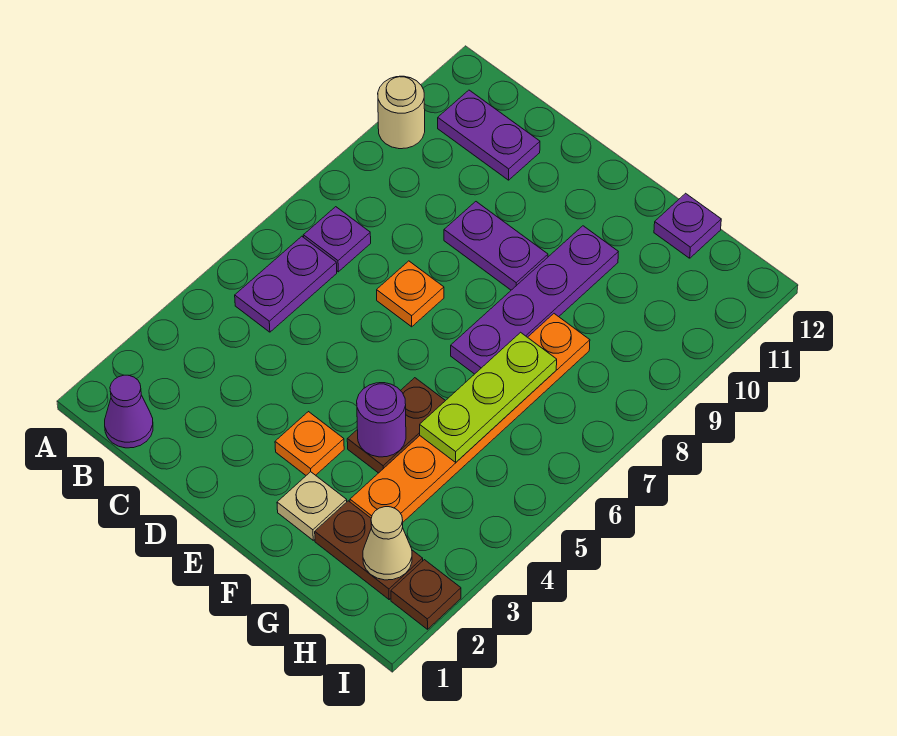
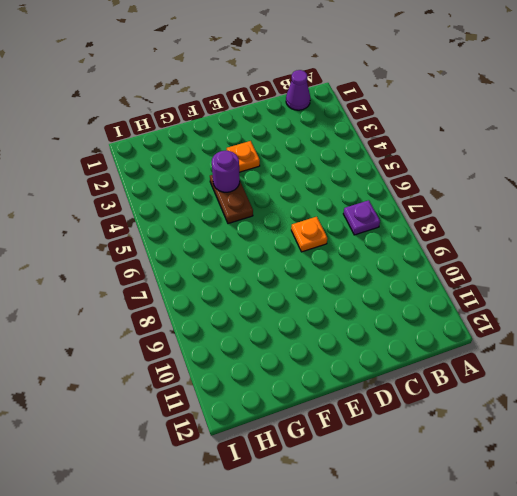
none -> tan 1x1 round brick [378,76,425,149]
none -> purple 1x2 plate [235,236,337,332]
none -> purple 1x2 plate [438,90,540,180]

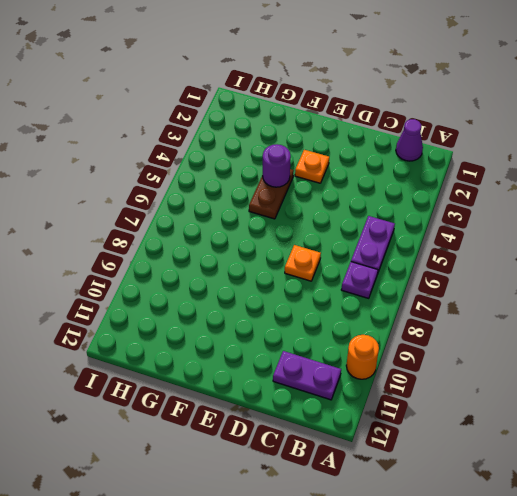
orange 1x1 round brick [346,335,379,379] -> tan 1x1 round brick [378,76,425,149]
none -> purple 1x2 plate [444,202,548,290]
none -> tan 1x1 plate [277,472,347,540]
none -> purple 1x4 plate [451,226,618,374]

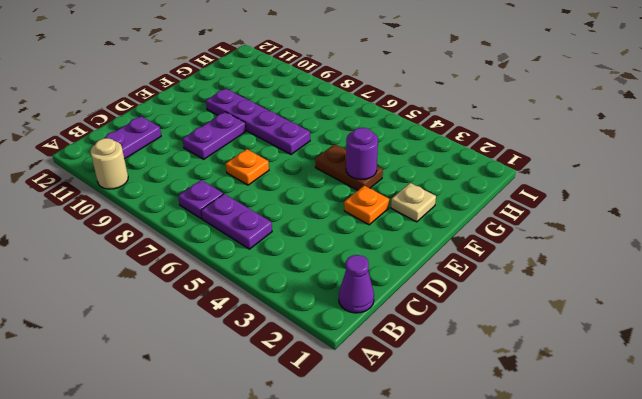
none -> brown 1x2 plate [315,501,423,599]
none -> orange 1x6 plate [350,314,590,522]
none -> purple 1x1 plate [654,193,721,258]

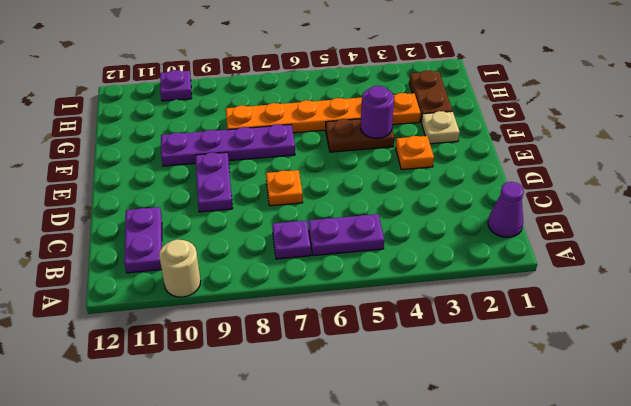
purple 1x1 plate [160,70,192,101] -> purple 1x1 plate moved to [654,193,721,258]
none -> brown 1x1 plate [391,560,461,629]
none -> lime 1x3 plate [420,332,557,462]
none -> tan 1x1 cone [363,507,412,580]

